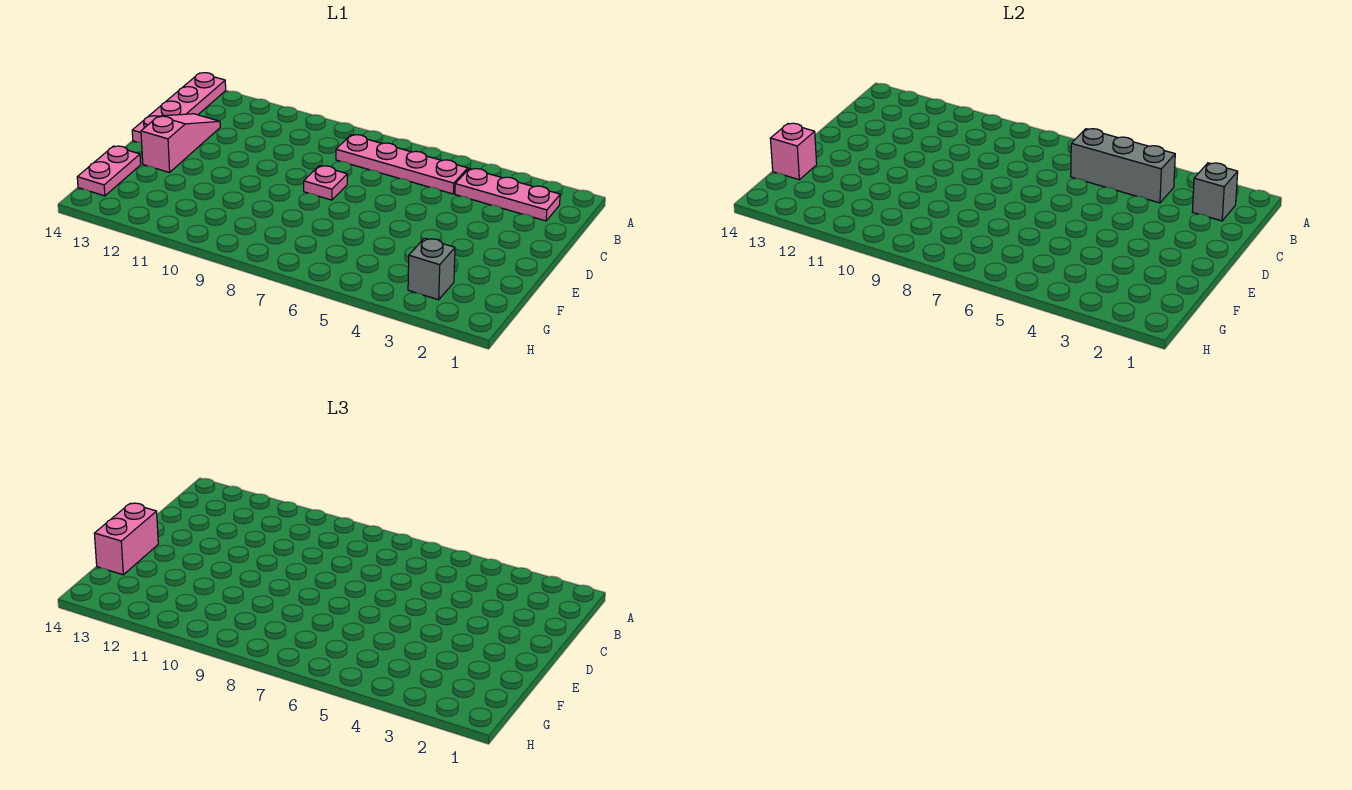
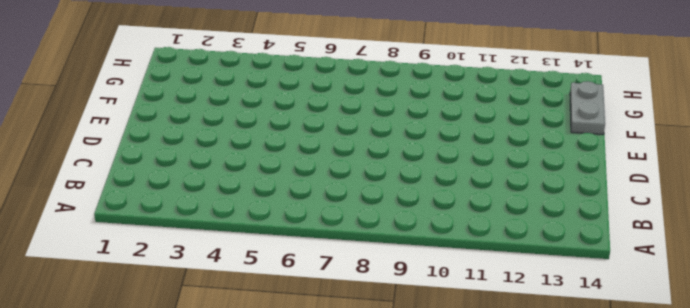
grey 1x2 plate [570,81,605,135] -> pink 1x2 plate [77,146,141,196]
none -> pink 1x4 plate [132,73,226,143]
none -> pink 1x3 plate [455,168,560,221]

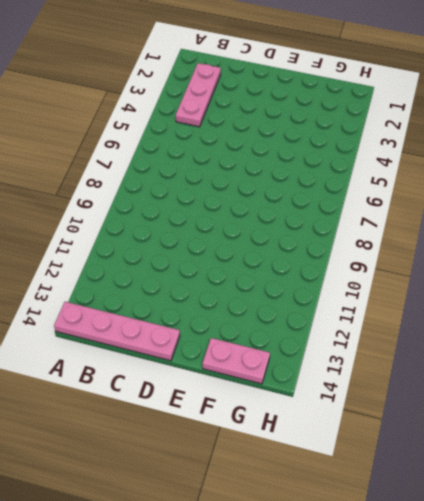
none -> pink 1x4 plate [336,135,468,194]
none -> pink 1x3 slope [141,114,220,172]

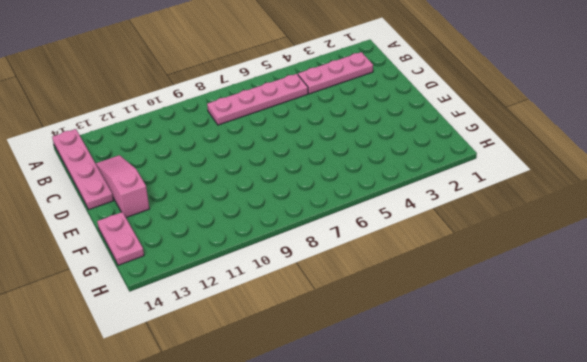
none -> pink 1x1 plate [304,166,347,200]
none -> grey 1x1 brick [408,238,455,300]

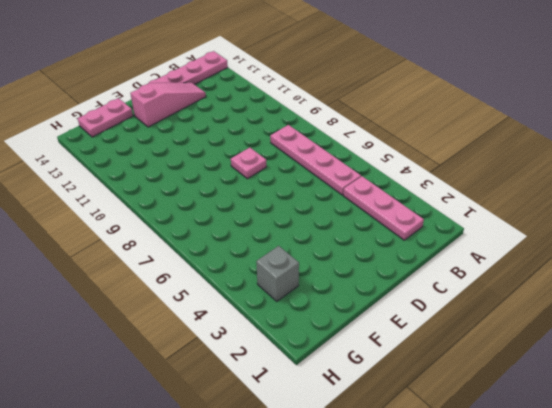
none -> grey 1x1 brick [1192,163,1238,221]
none -> grey 1x3 brick [1071,129,1175,203]

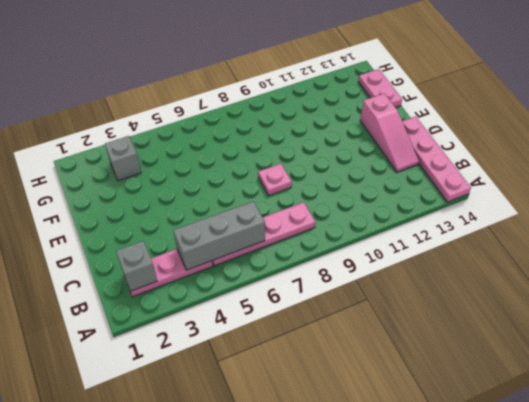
none -> pink 1x1 brick [770,123,817,180]
none -> pink 1x2 brick [94,503,158,575]

